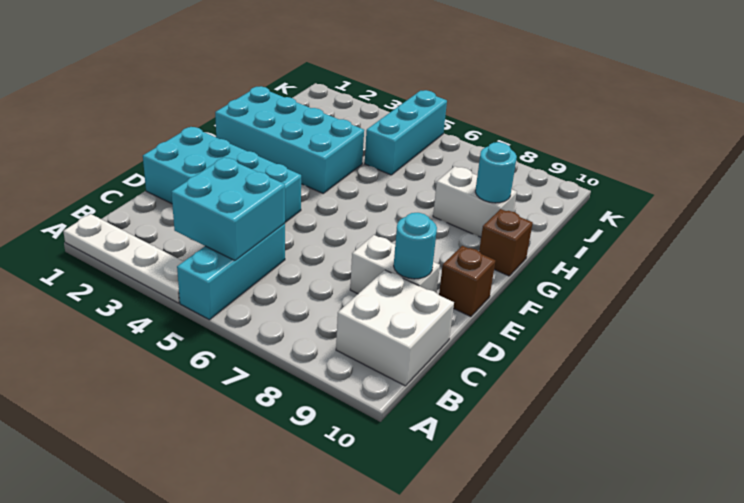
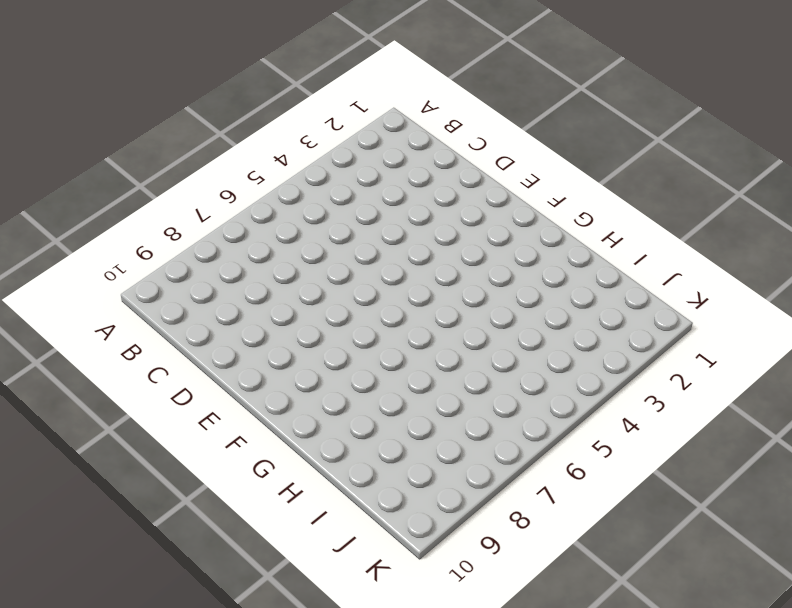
none -> white 1x4 plate [63,214,184,303]
none -> cyan 1x3 brick [177,223,285,320]
none -> white 2x2 brick [336,270,454,386]

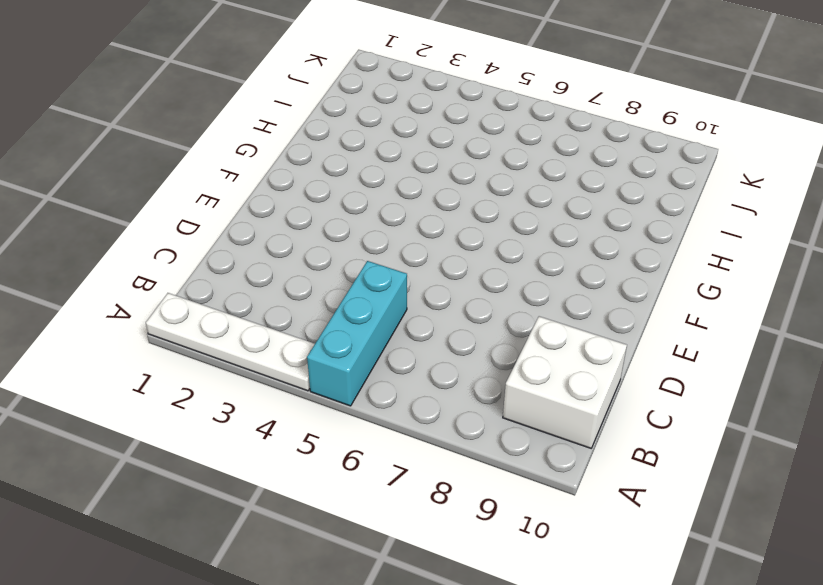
none -> cyan 2x4 brick [143,127,301,222]
none -> white 1x2 brick [350,235,440,294]
none -> brown 1x1 brick [439,246,495,317]

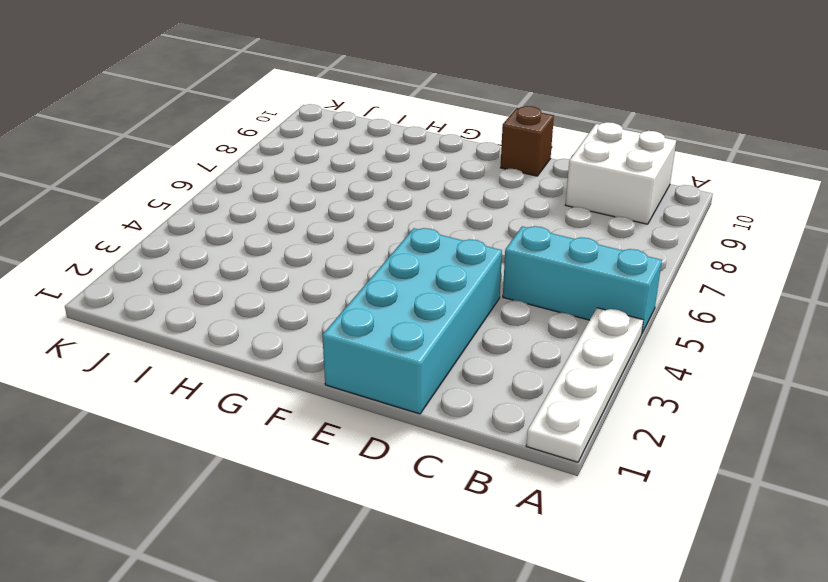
none -> white 1x2 brick [350,235,440,294]
none -> cyan 2x4 brick [215,86,364,193]
none -> brown 1x1 brick [479,209,533,276]

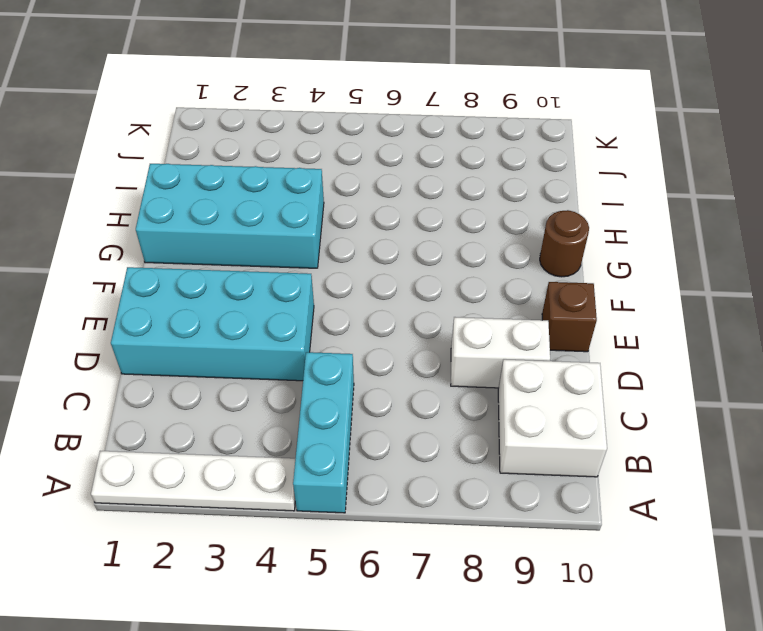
brown 1x1 round brick [540,210,589,277] -> brown 1x1 brick [479,209,533,276]
none -> white 1x2 brick [433,166,517,237]
none -> cyan 1x3 brick [365,90,447,175]
none -> cyan 2x2 brick [171,157,285,260]

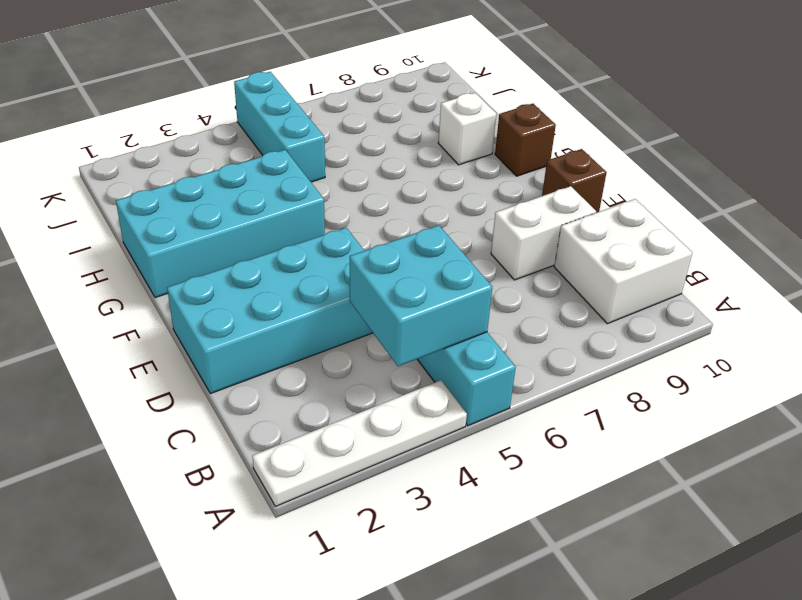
white 1x1 brick [438,93,496,165] -> white 1x2 brick [433,166,517,237]
none -> cyan 1x1 round brick [394,213,437,279]
none -> cyan 1x1 round brick [475,142,517,203]

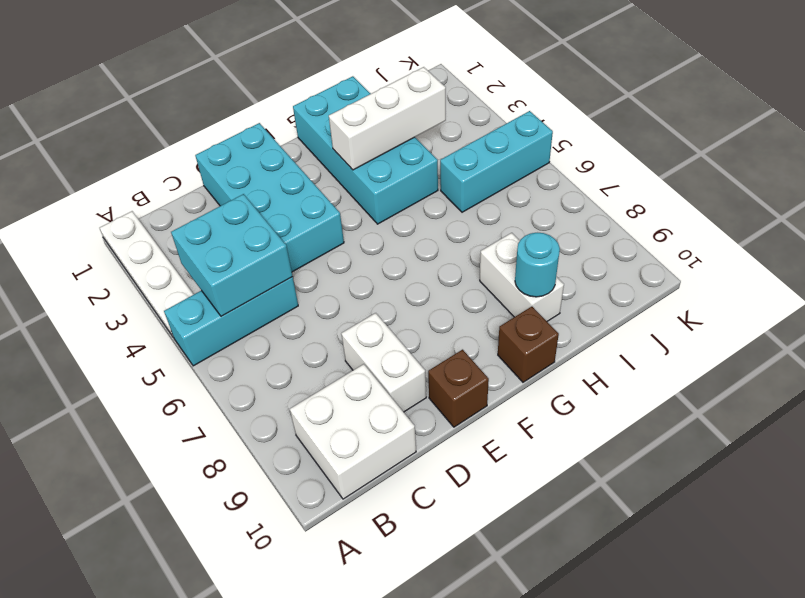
white 1x3 brick [329,67,446,170] -> none
none -> cyan 1x1 round brick [394,213,437,279]

